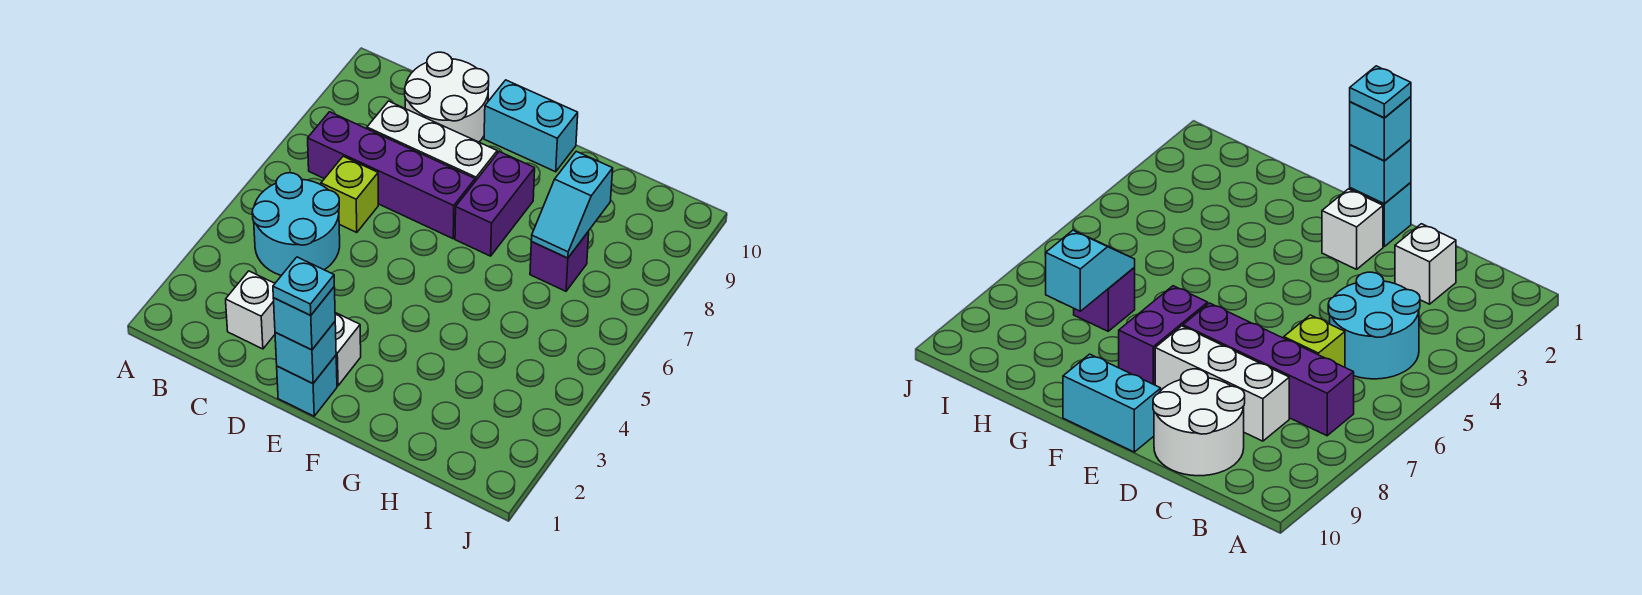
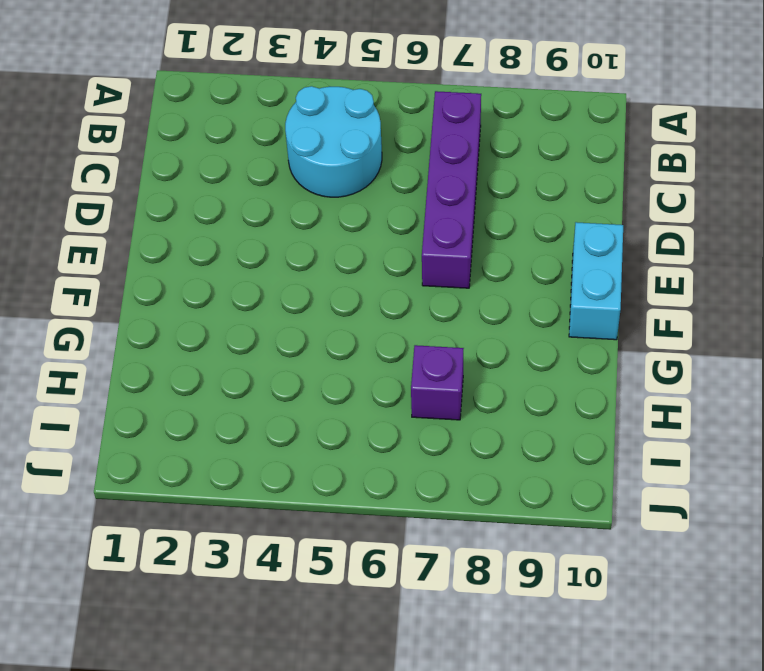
none -> white 1x1 brick [226,271,275,349]
none -> lime 1x1 brick [321,156,378,233]
none -> white 1x3 brick [367,101,497,181]

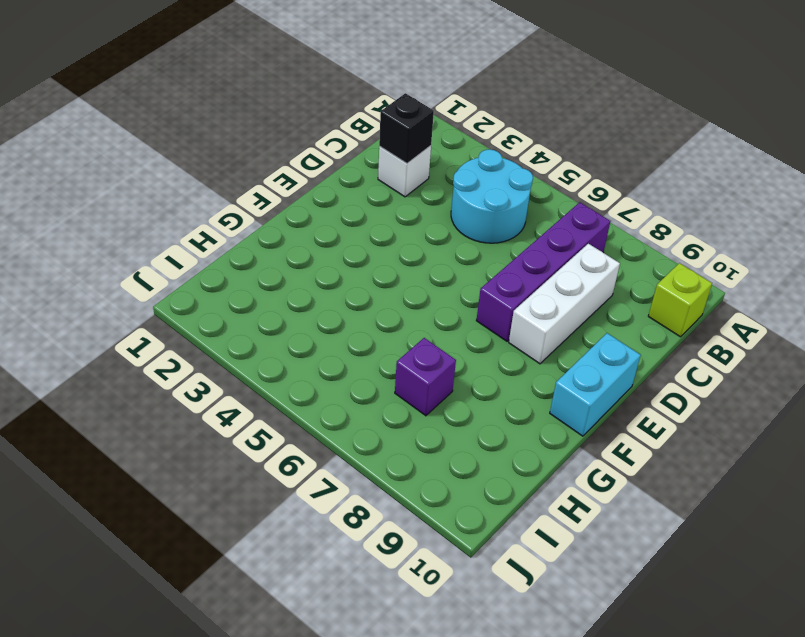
lime 1x1 brick [648,263,712,337] -> lime 1x1 brick moved to [321,156,378,233]
black 1x1 brick [379,93,434,163] -> none
none -> white 2x2 round brick [405,52,489,142]
none -> cyan 1x1 brick [277,355,337,416]
none -> white 1x1 brick [335,313,361,386]

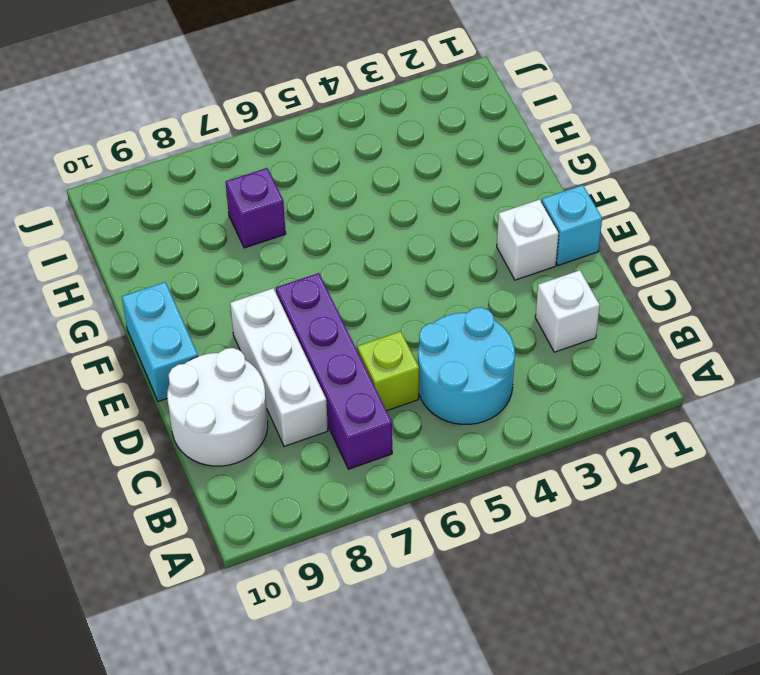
none -> purple 1x2 brick [455,152,535,256]
none -> cyan 1x1 brick [275,322,336,383]
none -> cyan 1x2 slope [531,151,613,258]

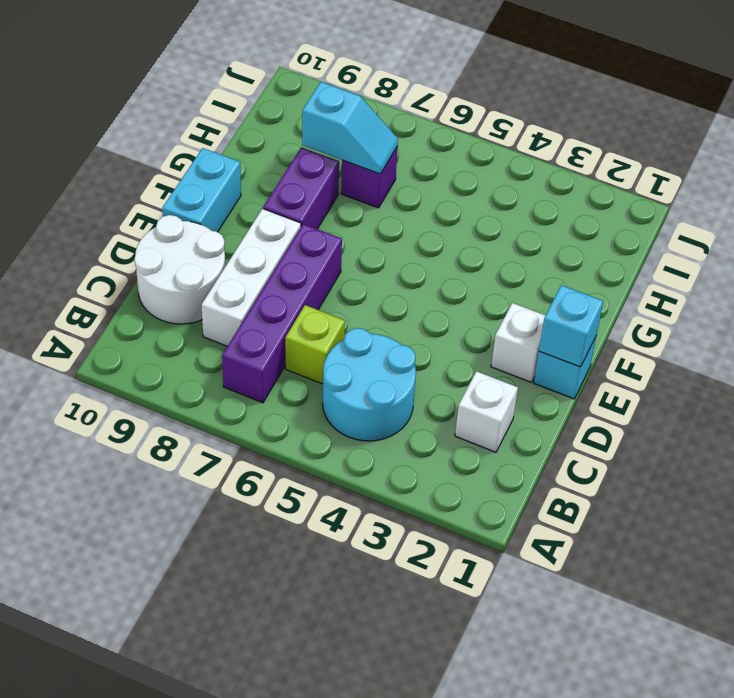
purple 1x2 brick [263,147,339,229] -> purple 1x2 brick turned to [455,152,535,256]
none -> cyan 1x1 brick [273,287,335,350]
none -> cyan 1x1 plate [273,257,334,315]

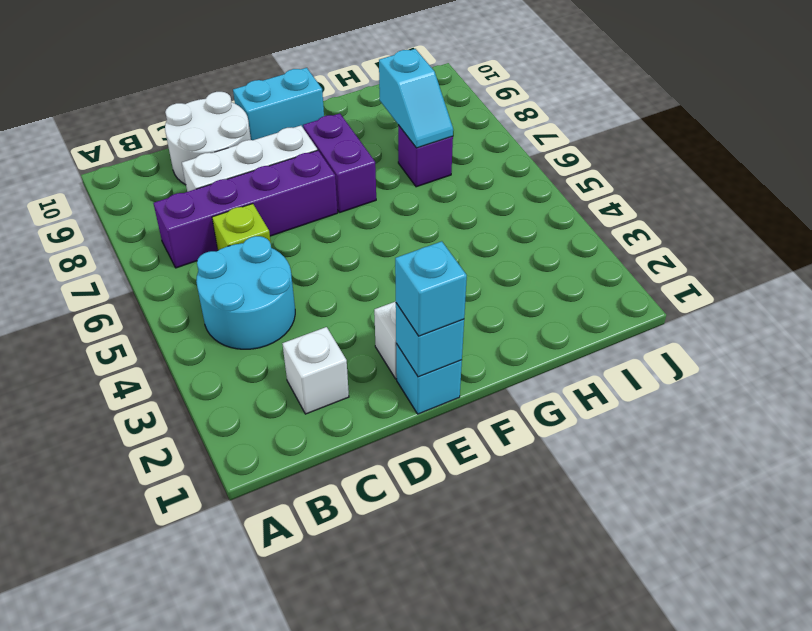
none -> cyan 1x1 plate [273,257,334,315]

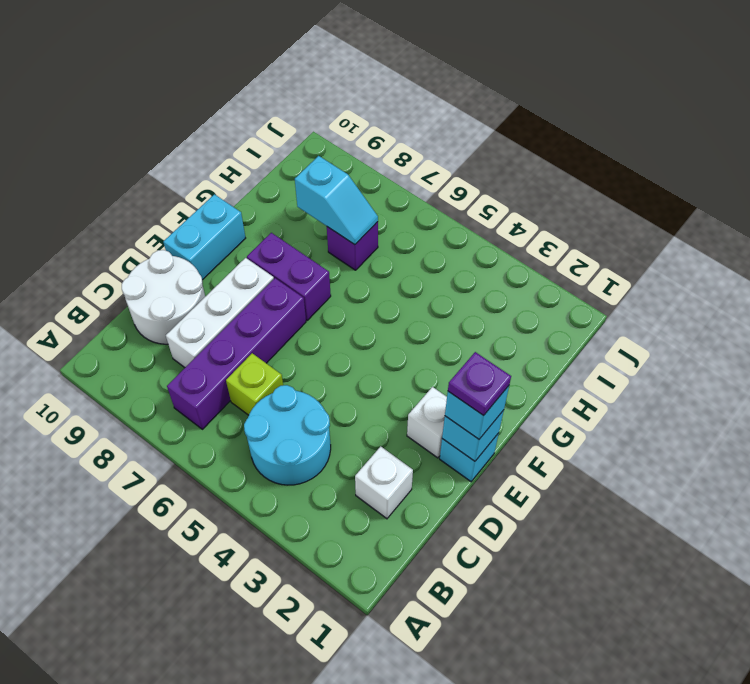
purple 1x1 plate [448,352,511,416] -> cyan 1x1 plate [273,257,334,315]

